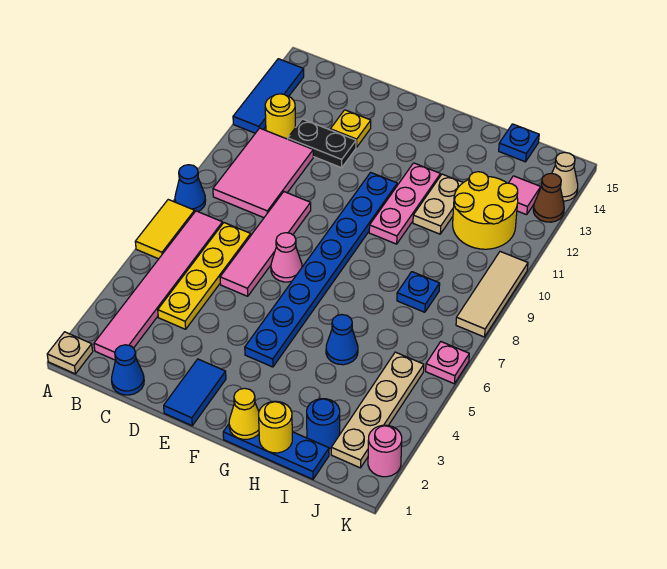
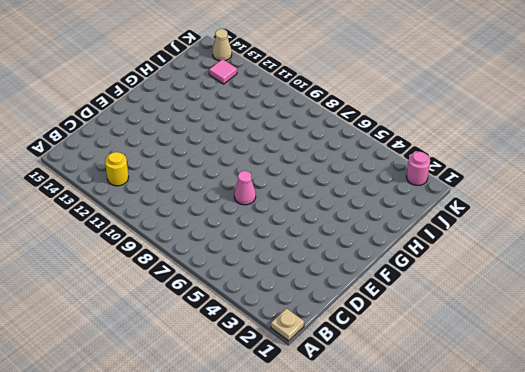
none -> yellow 1x2 tile [135,200,195,259]
none -> blue 1x1 cone [175,165,206,211]
none -> blue 1x3 tile [233,59,304,133]
none -> pink 1x6 tile [94,211,223,360]

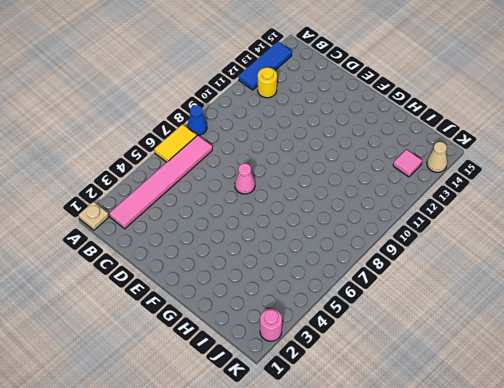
none -> pink 2x3 tile [213,128,313,218]
none -> blue 1x1 cone [112,345,144,395]
none -> yellow 1x4 plate [158,223,251,329]
none -> black 1x2 plate [288,119,356,168]

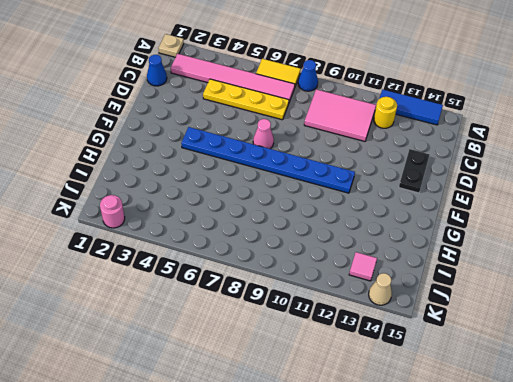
black 1x2 plate [399,149,429,193] -> black 1x2 plate moved to [288,119,356,168]
none -> pink 1x4 tile [220,192,311,296]
none -> yellow 1x1 plate [330,110,371,147]
none -> blue 1x2 tile [164,359,226,426]
none -> blue 1x3 plate [223,424,329,479]

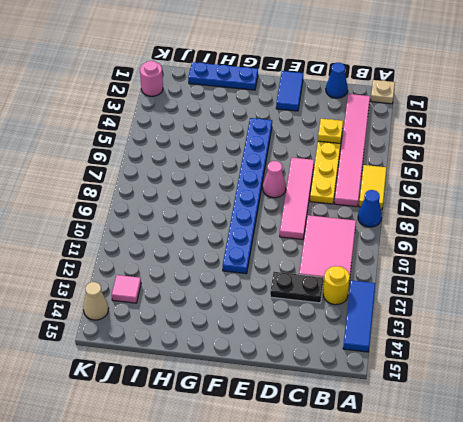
yellow 1x1 plate [318,119,343,144] -> yellow 1x1 plate moved to [330,110,371,147]
none -> pink 1x3 plate [369,163,440,244]
none -> blue 1x1 cone [326,315,358,365]
none -> tan 1x2 plate [413,174,463,234]
none -> blue 1x1 round brick [307,399,340,449]

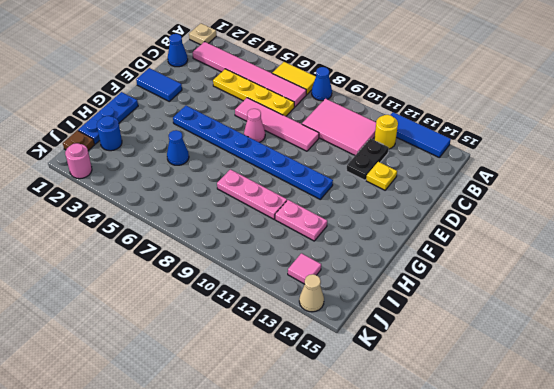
pink 1x3 plate [217,169,287,219] -> pink 1x3 plate moved to [369,163,440,244]
pink 1x2 plate [275,200,327,241] -> tan 1x2 plate [413,174,463,234]
brown 1x1 plate [63,130,95,151] -> none
none -> blue 1x1 plate [397,272,440,312]
none -> yellow 2x2 round brick [453,172,518,249]
none -> blue 1x1 plate [499,124,539,162]
none -> tan 1x4 plate [331,352,424,468]

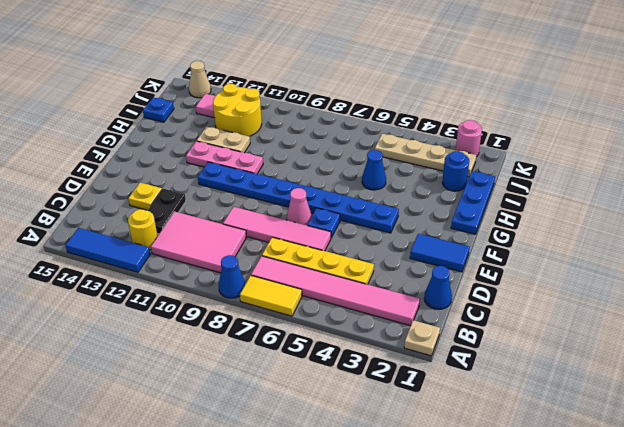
blue 1x1 plate [307,208,340,238] -> blue 1x1 plate moved to [397,272,440,312]
none -> pink 1x1 plate [426,342,469,384]
none -> tan 1x3 tile [456,251,528,337]
none -> brown 1x1 cone [533,173,564,222]
none -> yellow 1x1 cone [229,388,259,439]

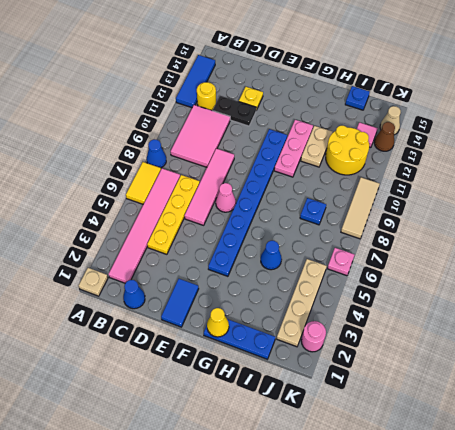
none -> blue 1x1 round brick [307,399,340,449]
none -> yellow 1x1 round brick [259,401,292,453]

